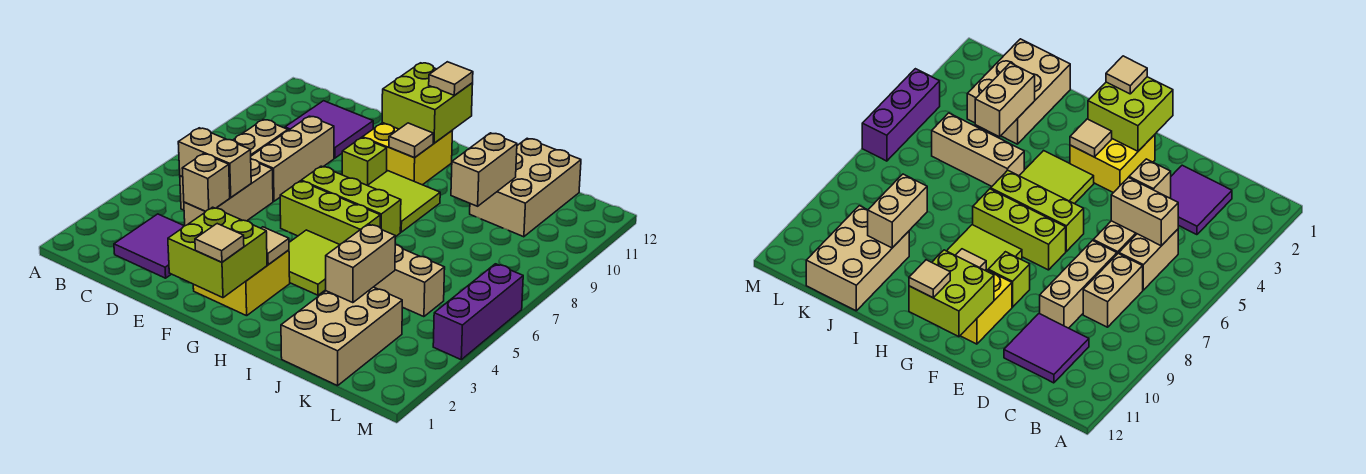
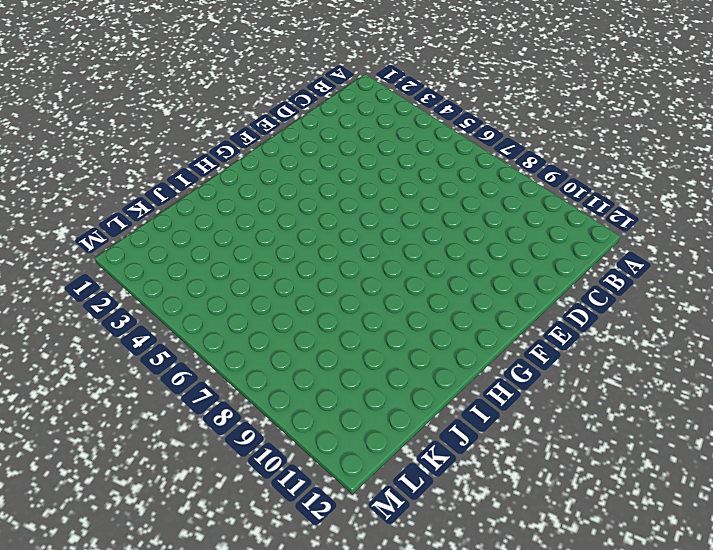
none -> purple 2x2 tile [114,214,184,278]
none -> tan 1x2 brick [1119,229,1178,290]
none -> tan 1x2 brick [233,120,288,156]

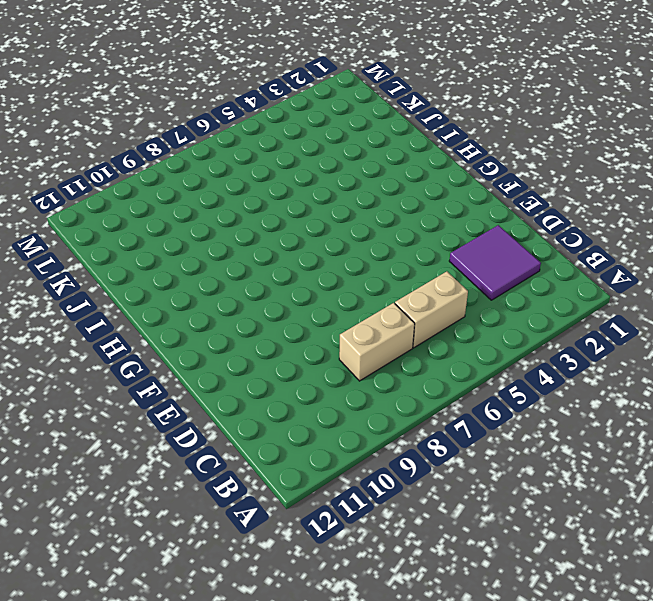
none -> purple 2x2 tile [285,101,373,158]
none -> tan 1x3 brick [184,159,273,226]
none -> tan 1x3 brick [251,116,334,201]

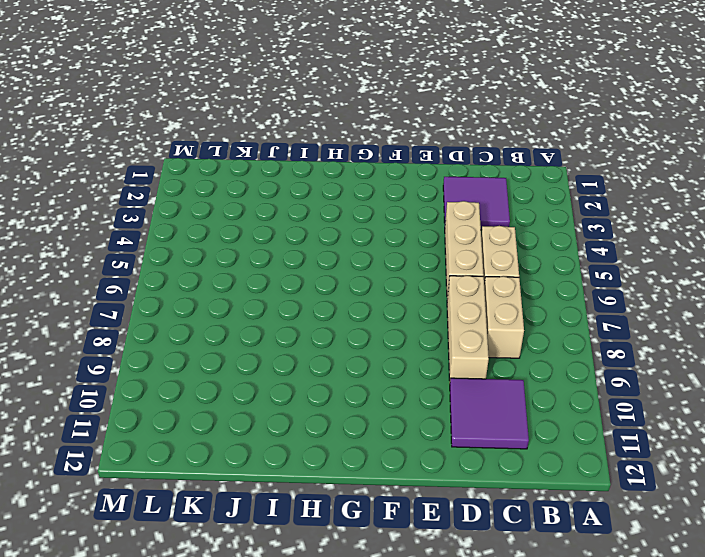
none -> yellow 2x2 brick [193,250,290,316]
none -> lime 1x3 brick [280,181,380,244]
none -> lime 1x3 brick [301,166,401,237]

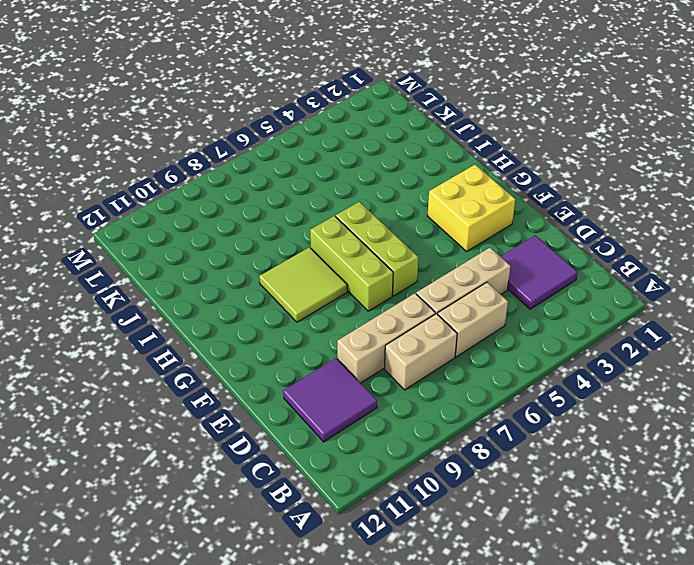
none -> lime 1x1 brick [342,138,387,185]
none -> yellow 2x2 brick [362,123,452,185]
none -> lime 2x2 tile [289,230,340,295]

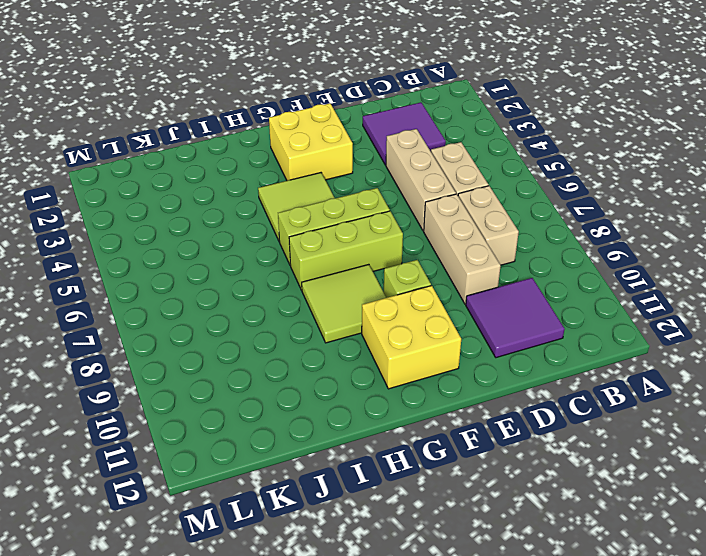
none -> tan 1x3 brick [374,245,445,317]
none -> tan 2x3 brick [281,287,402,386]
none -> tan 2x3 brick [470,138,581,237]

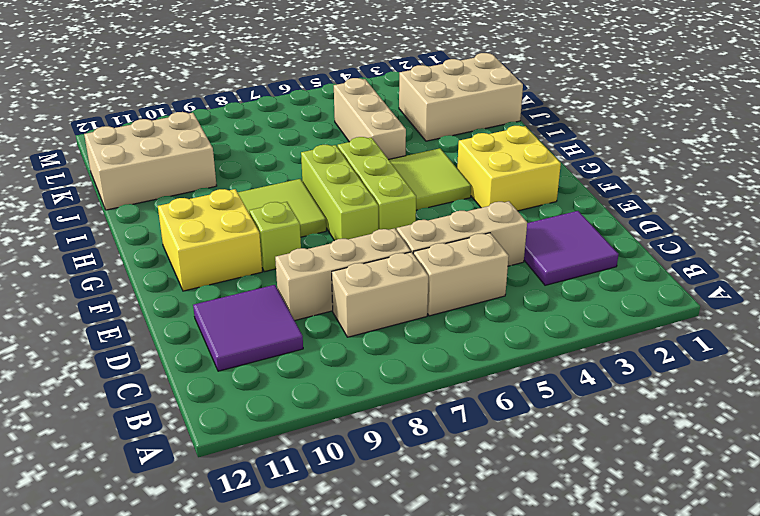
none -> purple 1x3 brick [433,264,523,360]
none -> tan 1x2 brick [178,128,251,197]
none -> tan 1x1 brick [182,154,230,211]

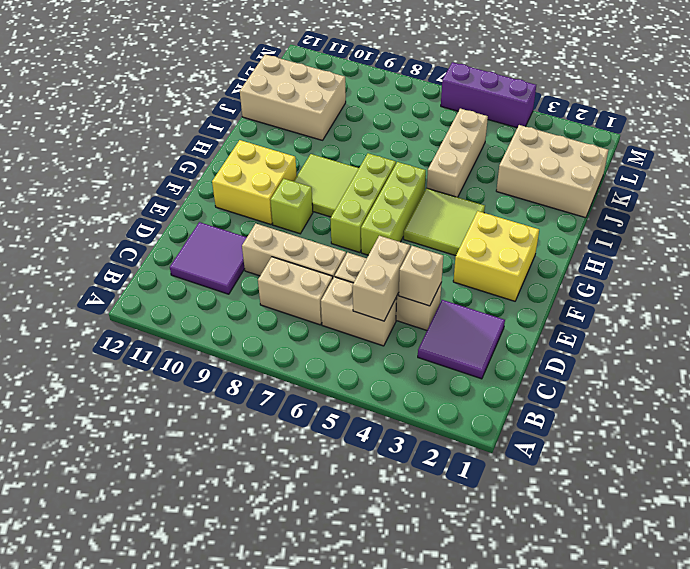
none -> lime 2x2 brick [168,207,267,298]
none -> lime 2x2 brick [382,63,473,143]
none -> tan 1x1 tile [261,227,289,265]

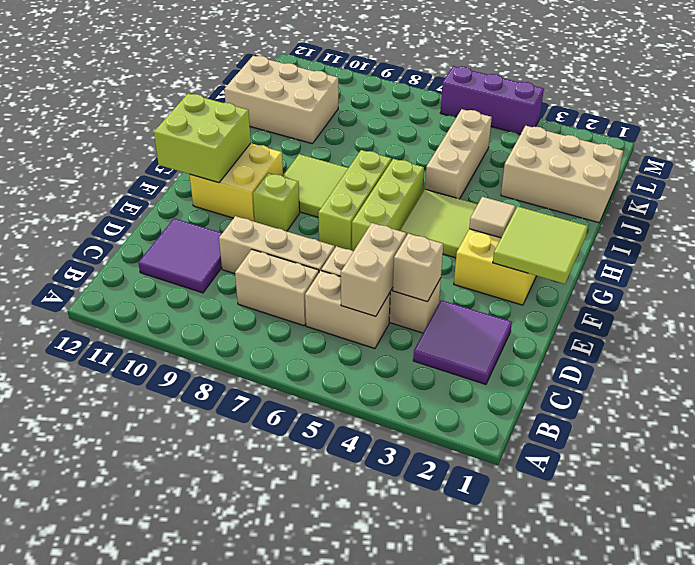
lime 2x2 tile [493,206,588,284] -> lime 2x2 brick [168,207,267,298]
none -> tan 1x1 tile [389,123,433,158]
none -> tan 1x2 brick [326,224,395,303]
none -> tan 1x2 brick [451,133,517,206]

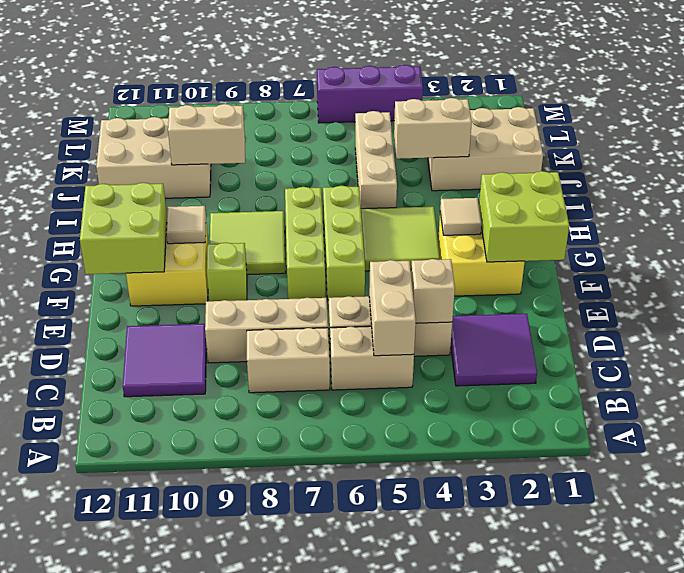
none -> tan 1x1 tile [195,224,244,262]
none -> tan 1x1 tile [429,62,473,95]

